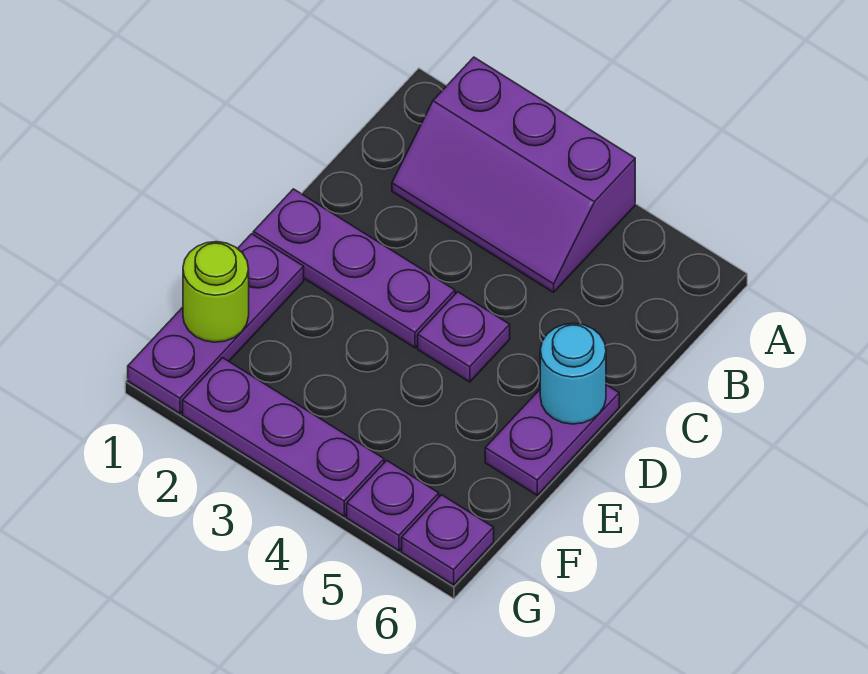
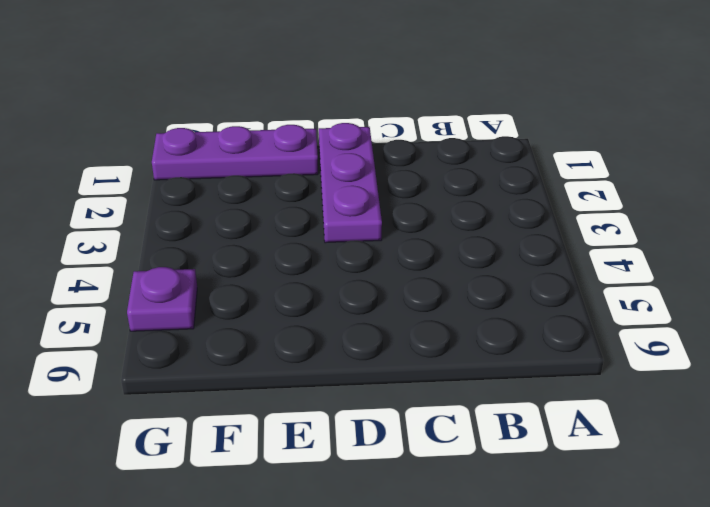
none -> purple 2x3 slope [392,57,635,292]
none -> purple 1x1 plate [418,292,510,382]

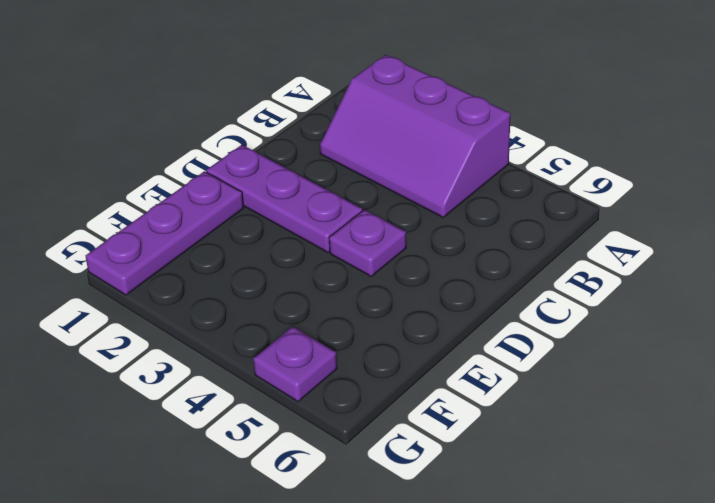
none -> purple 1x2 plate [485,385,619,495]
none -> purple 1x3 plate [183,358,384,516]

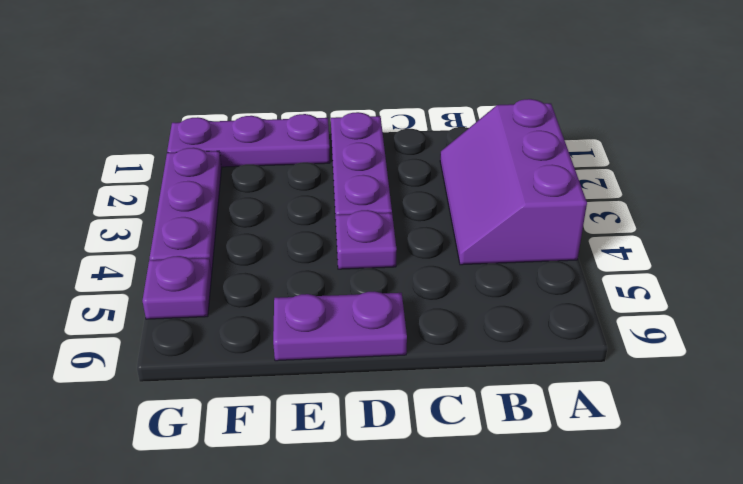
none -> purple 1x1 plate [402,495,494,585]
none -> cyan 1x1 round brick [540,323,606,424]

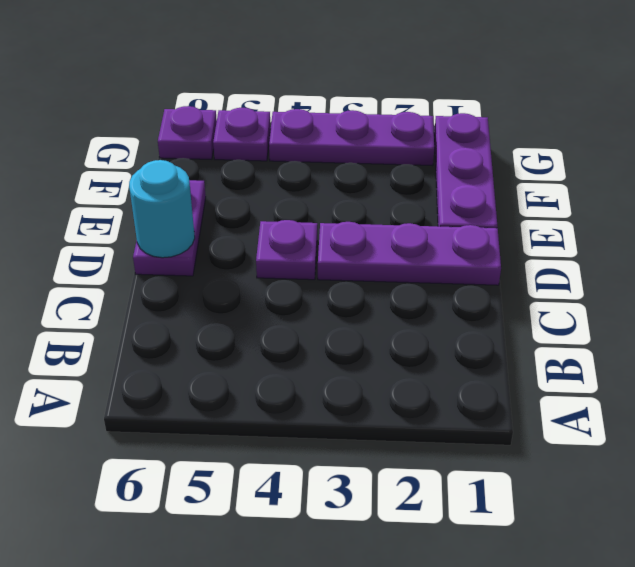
none -> purple 2x3 slope [392,57,635,292]
none -> lime 1x1 round brick [183,242,249,342]

